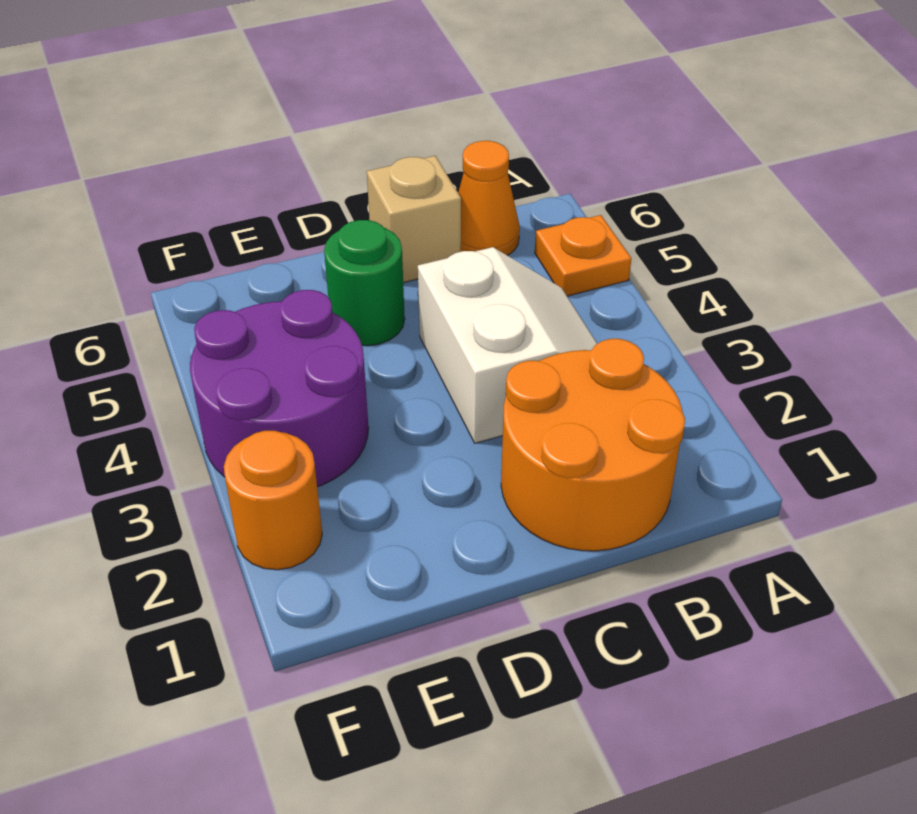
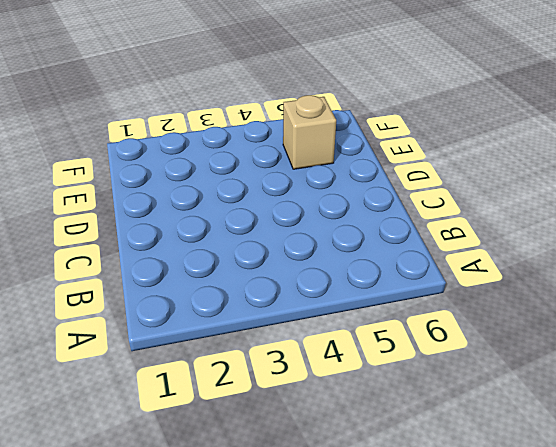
tan 1x1 brick [283,95,336,169] -> tan 1x1 brick moved to [367,156,461,283]
none -> orange 1x1 plate [535,215,631,296]
none -> orange 2x2 round brick [501,339,685,551]

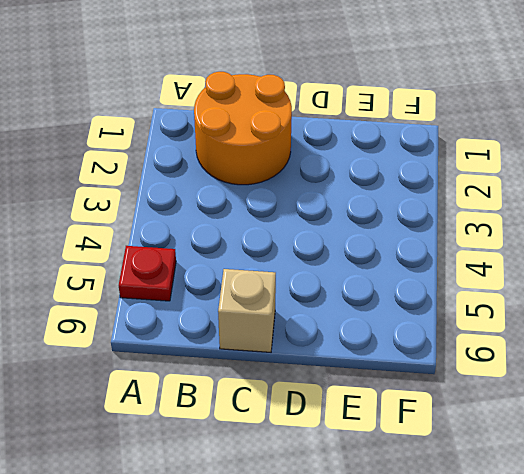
red 1x1 plate [119,246,176,301] -> orange 1x1 plate [535,215,631,296]
none -> white 2x2 slope [418,247,597,443]
none -> orange 1x1 cone [458,141,520,256]

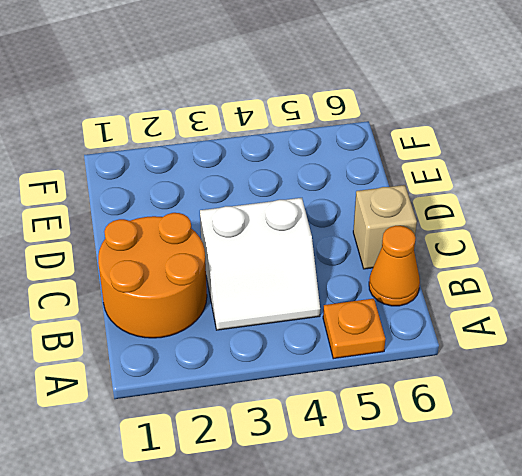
none -> green 1x1 round brick [324,220,405,346]
none -> purple 2x2 round brick [190,290,369,487]

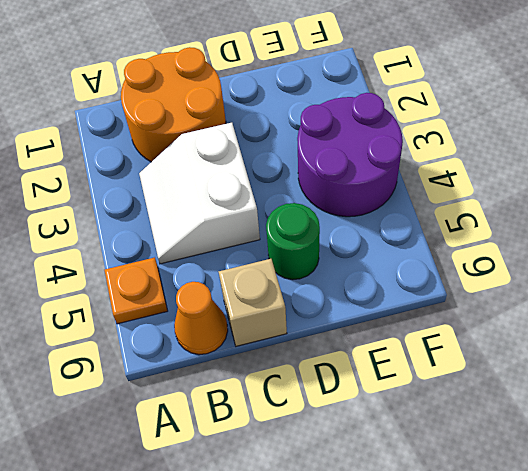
none -> orange 1x1 round brick [224,431,322,570]

